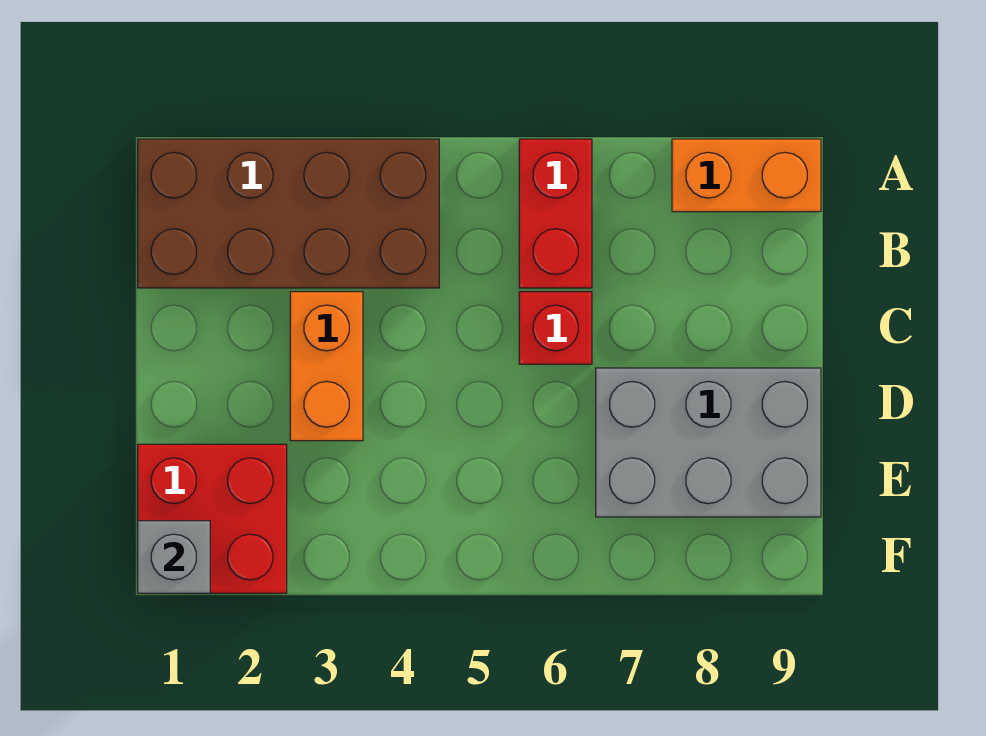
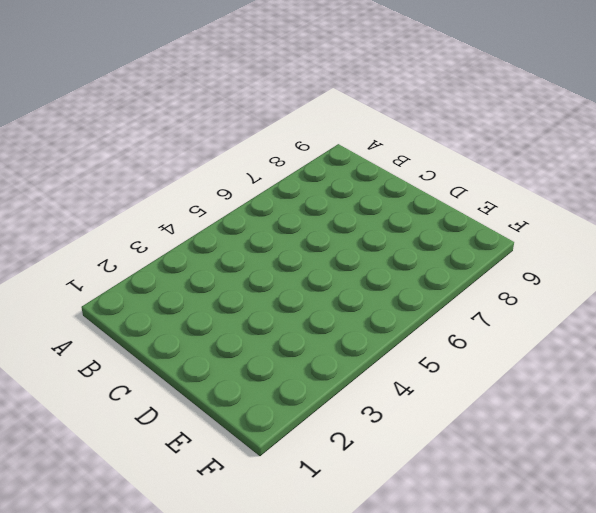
none -> brown 2x4 brick [138,139,439,288]
none -> red 1x2 brick [519,139,592,288]

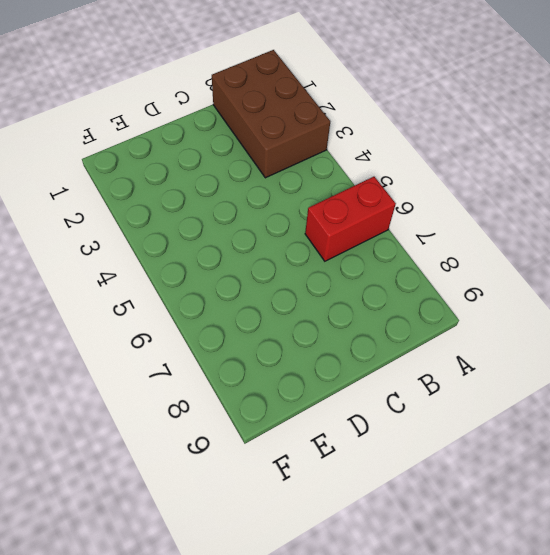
brown 2x3 brick [212,50,330,178] -> brown 2x4 brick [138,139,439,288]
none -> orange 1x2 brick [672,139,821,212]
none -> orange 1x2 brick [290,292,363,441]

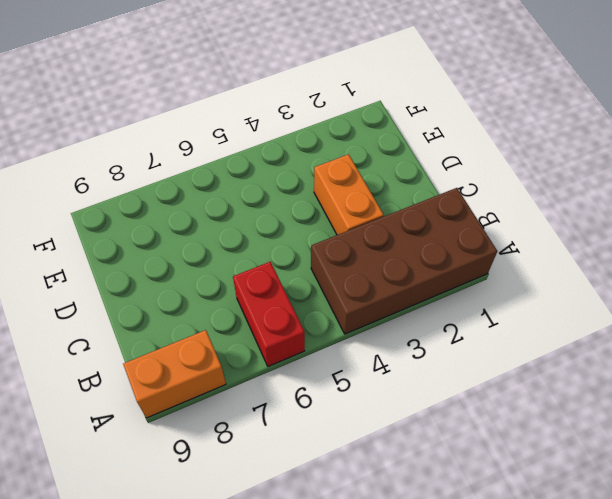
none -> red 1x1 brick [519,292,592,364]
none -> grey 2x3 brick [596,368,821,517]

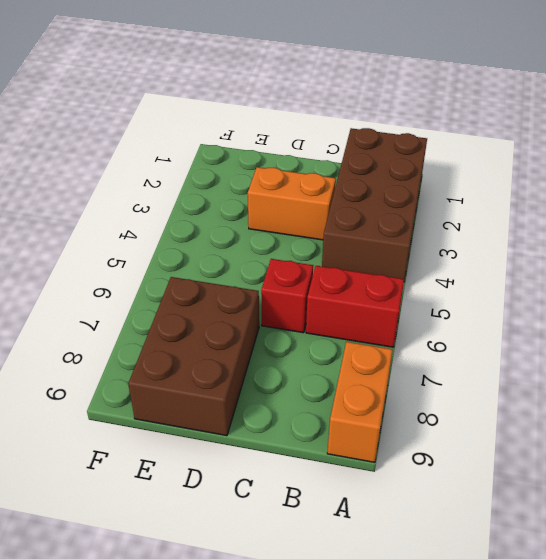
brown 2x3 brick [128,277,259,436] -> grey 2x3 brick [596,368,821,517]
none -> red 2x2 brick [138,444,287,593]
none -> grey 1x1 brick [138,521,210,593]

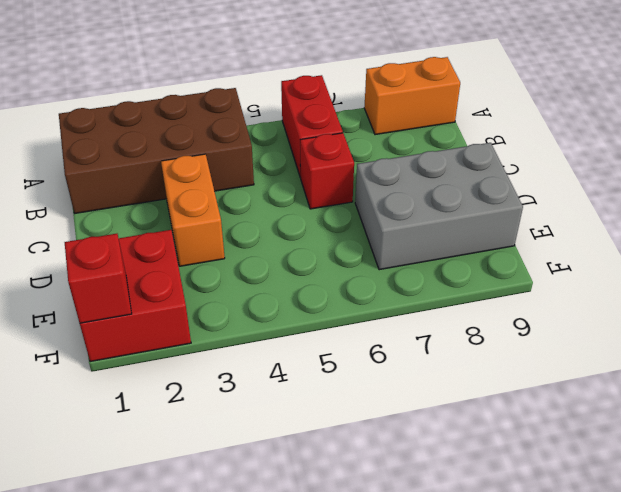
red 1x1 brick [65,234,132,323] -> grey 1x1 brick [138,521,210,593]

